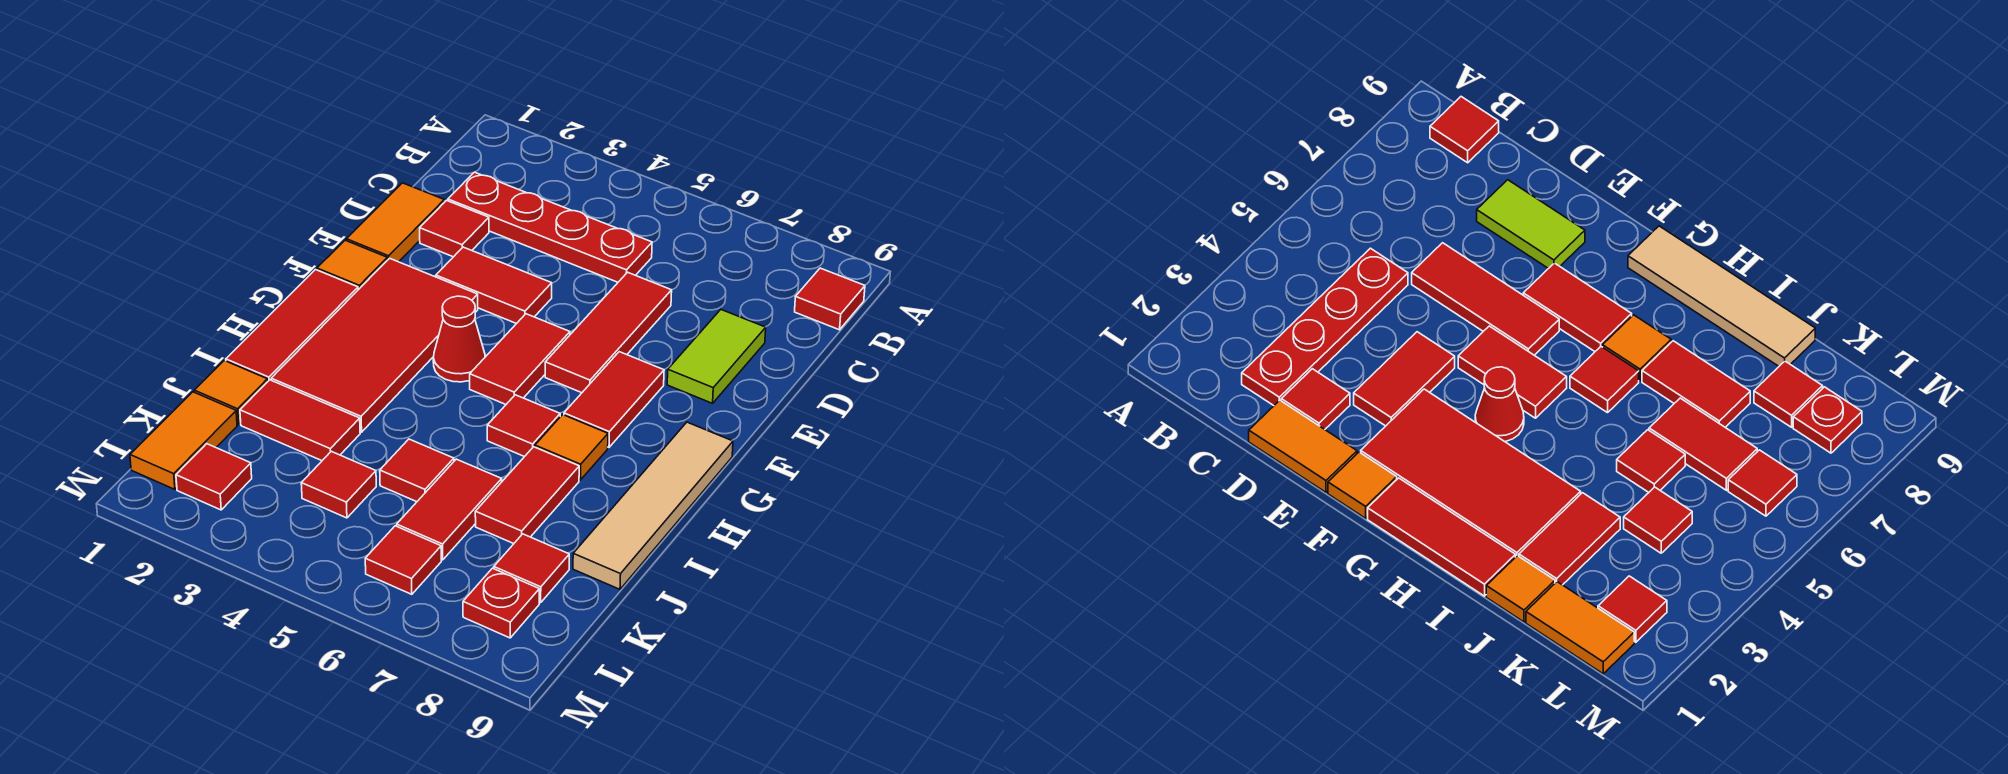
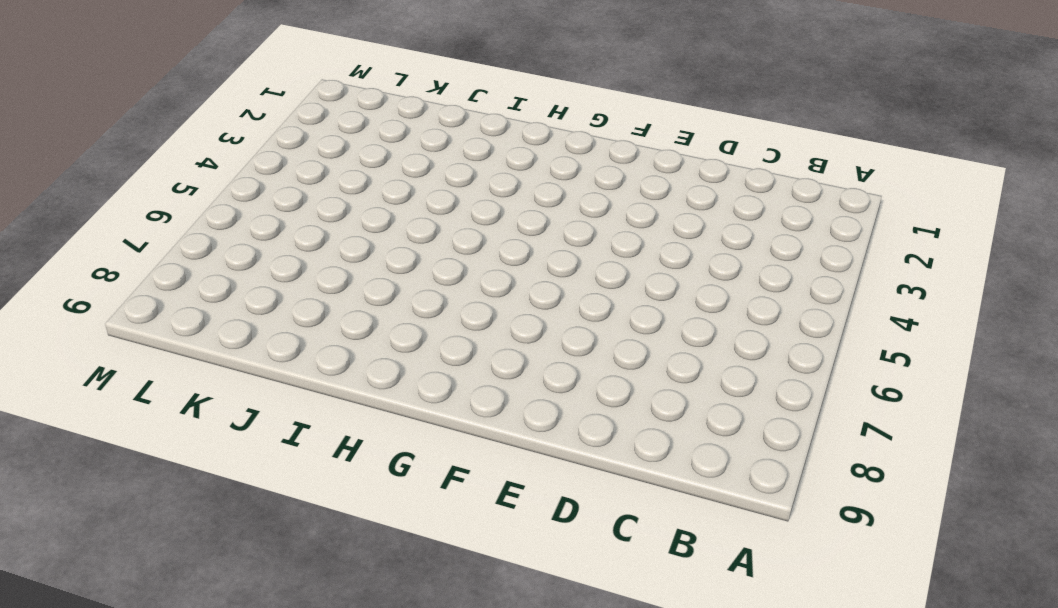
none -> red 1x1 tile [795,268,865,330]
none -> red 1x4 plate [448,172,652,282]
none -> orange 1x2 tile [346,183,444,262]

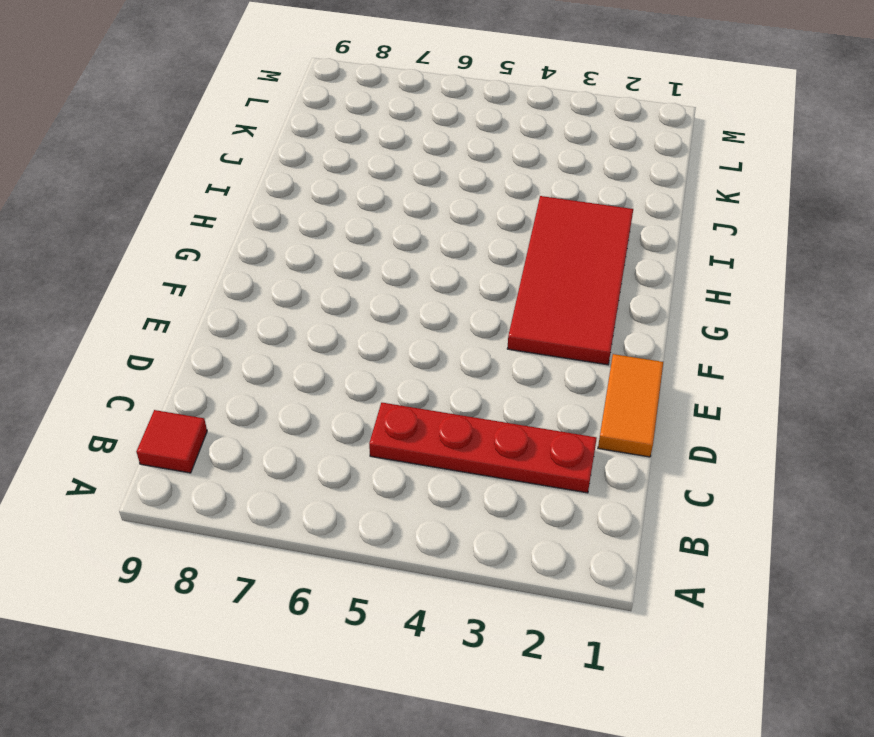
none -> red 1x1 tile [420,200,489,257]
none -> red 1x3 tile [545,272,672,393]
none -> lime 1x2 tile [667,310,766,403]

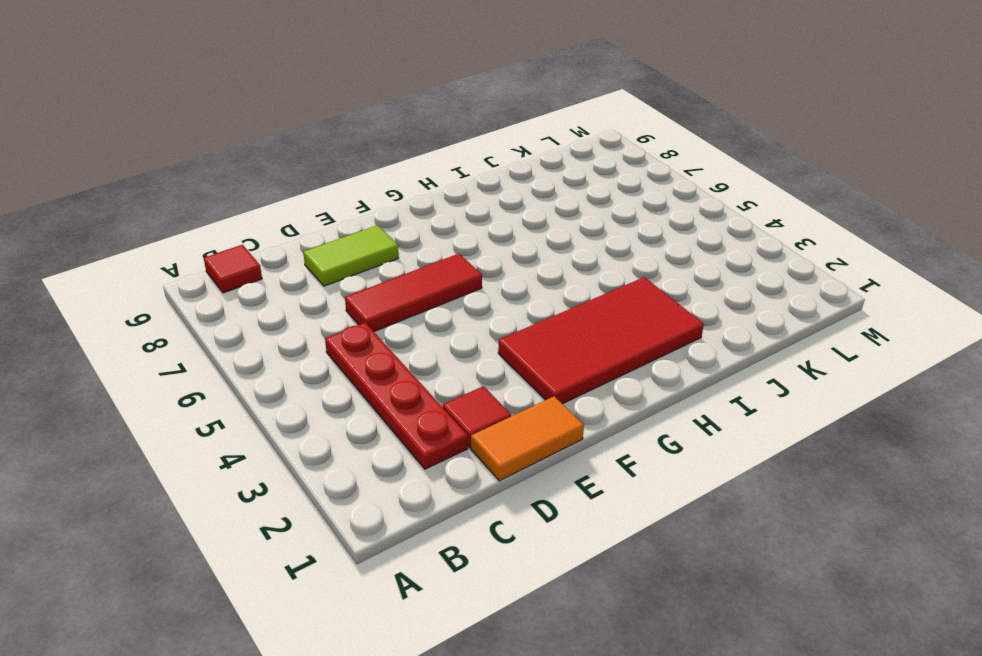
none -> red 1x2 tile [436,247,552,324]
none -> orange 1x1 tile [317,240,387,290]
none -> red 1x2 tile [470,314,570,404]

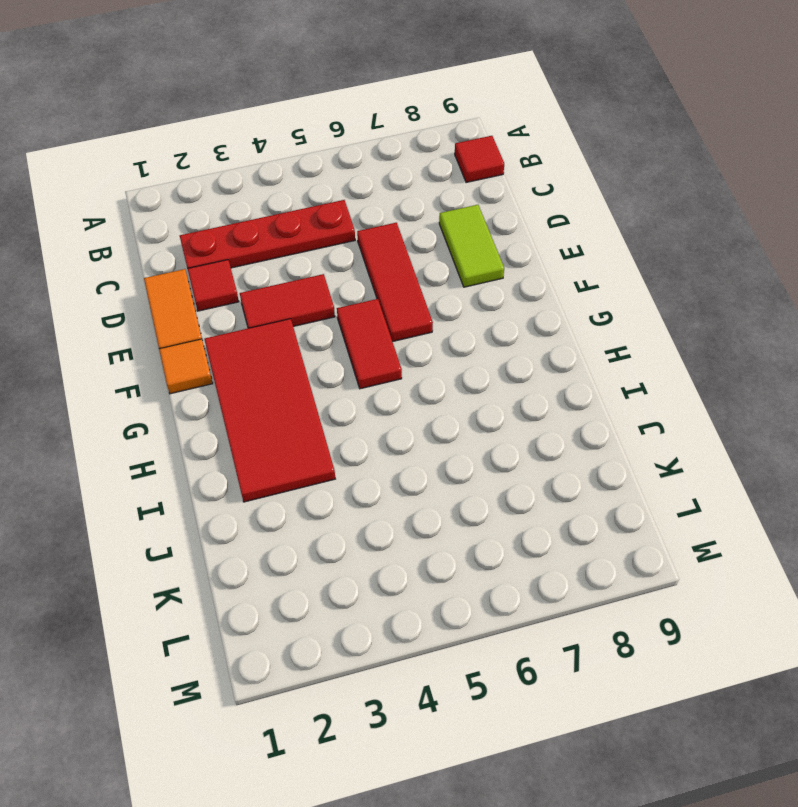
none -> red 1x2 tile [564,352,664,447]
none -> red 1x3 tile [226,270,358,381]
none -> red 1x1 cone [433,296,485,382]

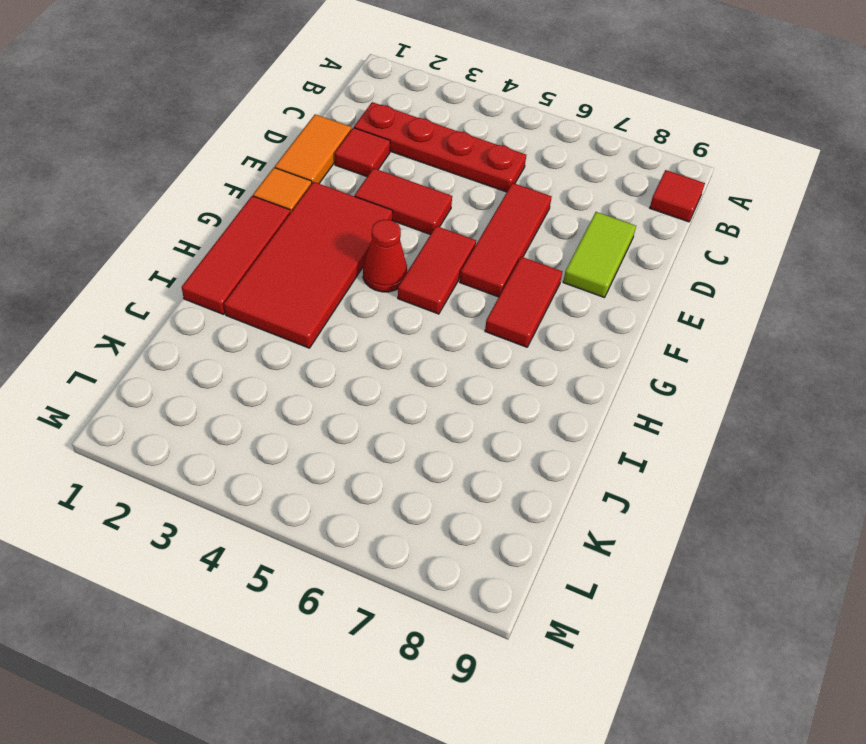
none -> tan 1x4 tile [573,422,733,589]
none -> red 1x1 tile [487,395,560,457]
none -> orange 1x1 tile [535,415,608,480]

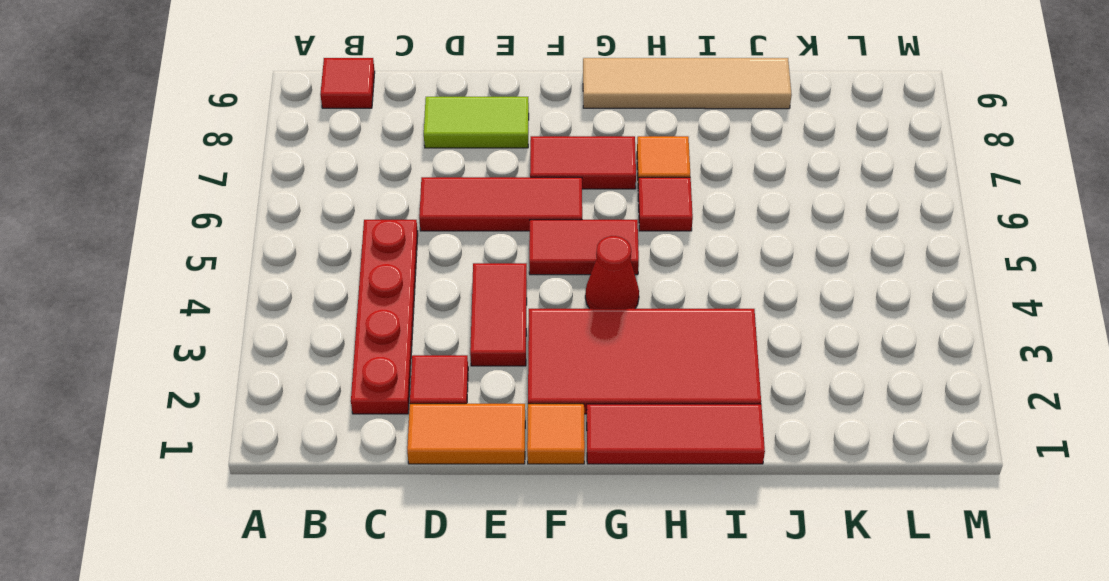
none -> red 1x2 tile [475,447,579,544]
none -> orange 1x1 tile [194,361,268,425]
none -> red 1x2 tile [240,380,360,461]

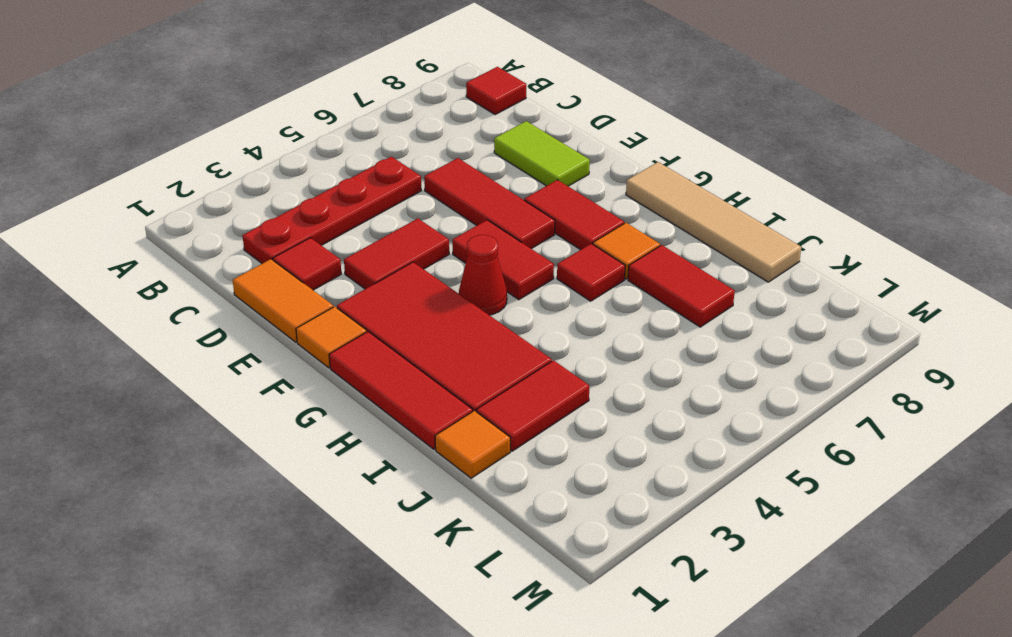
none -> red 1x1 tile [380,439,454,502]
none -> red 1x2 tile [397,459,502,560]
none -> orange 1x2 tile [130,392,237,489]

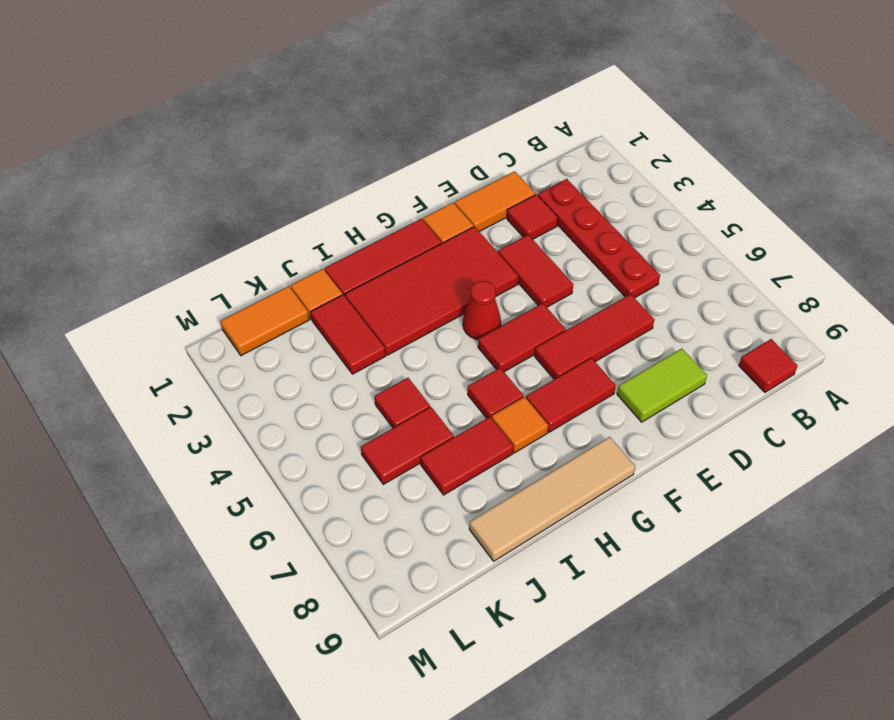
none -> red 1x1 tile [301,451,376,518]
none -> red 1x1 tile [494,534,569,603]
none -> red 1x1 tile [176,444,252,510]

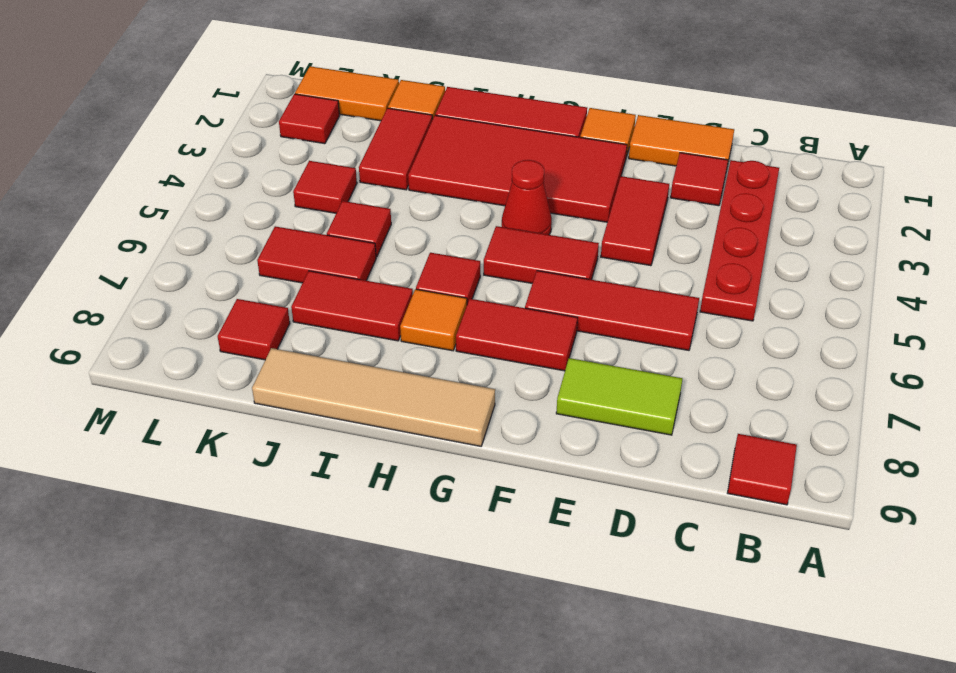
none -> red 1x1 tile [365,526,441,594]
none -> red 1x1 plate [463,568,539,638]

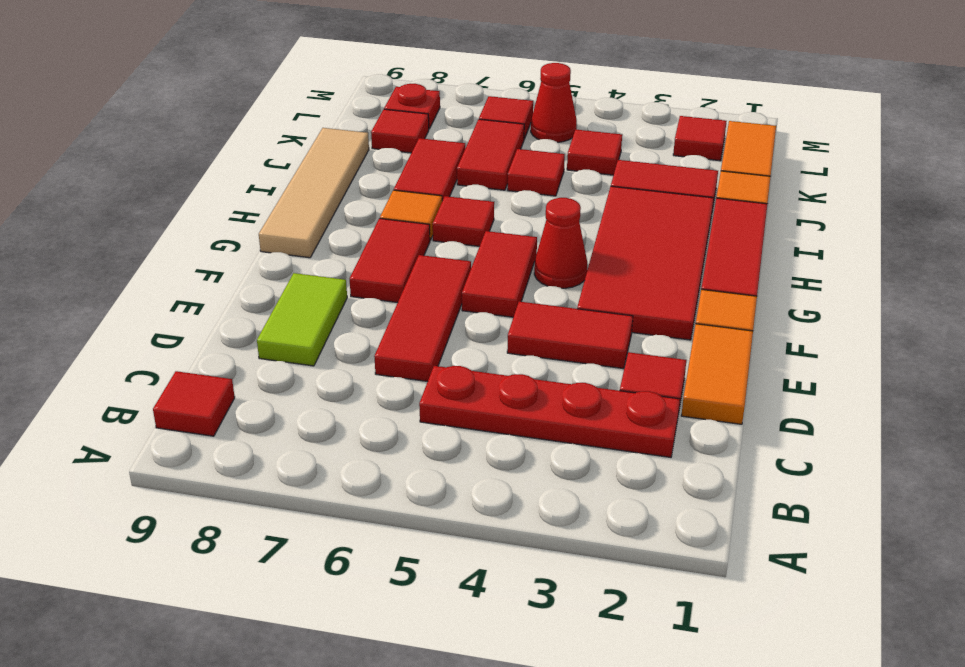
red 1x1 cone [531,63,577,142] -> none

